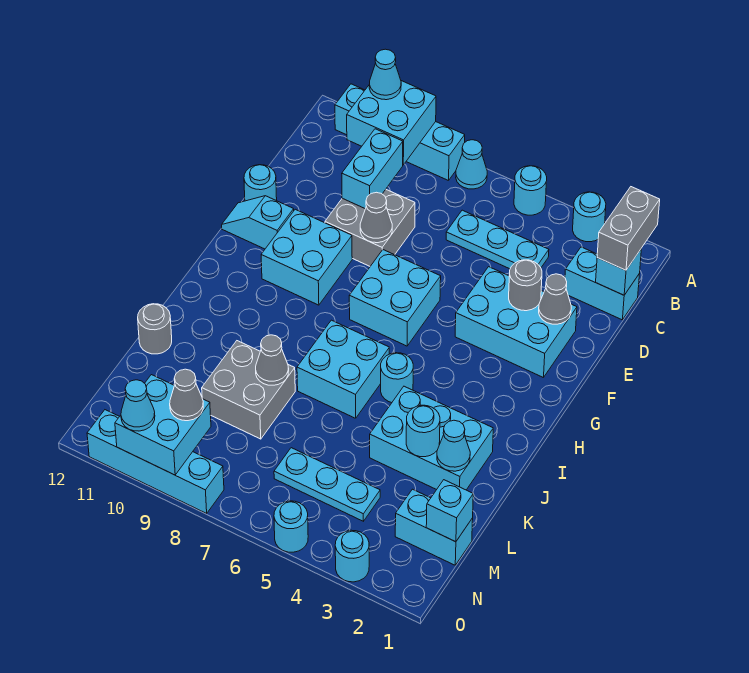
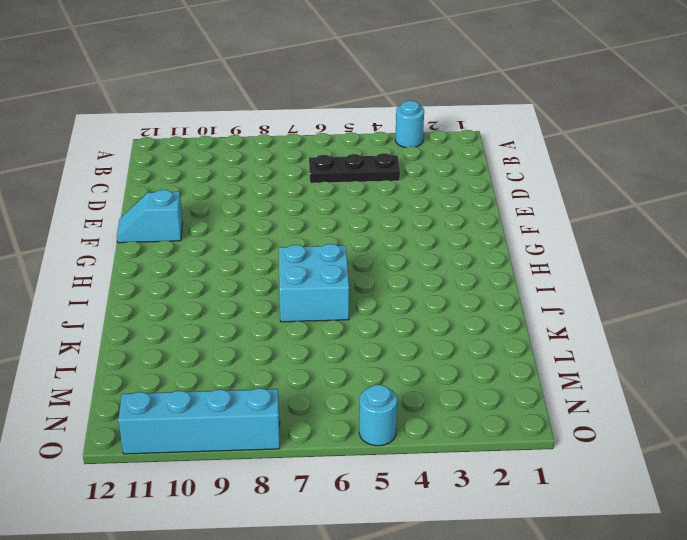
black 1x3 plate [309,153,400,183] -> cyan 1x3 plate [446,210,549,269]
none -> cyan 1x1 round brick [514,166,547,215]
none -> cyan 1x1 cone [456,140,487,189]
none -> cyan 1x4 brick [335,84,465,181]
none -> cyan 1x2 brick [565,247,639,320]

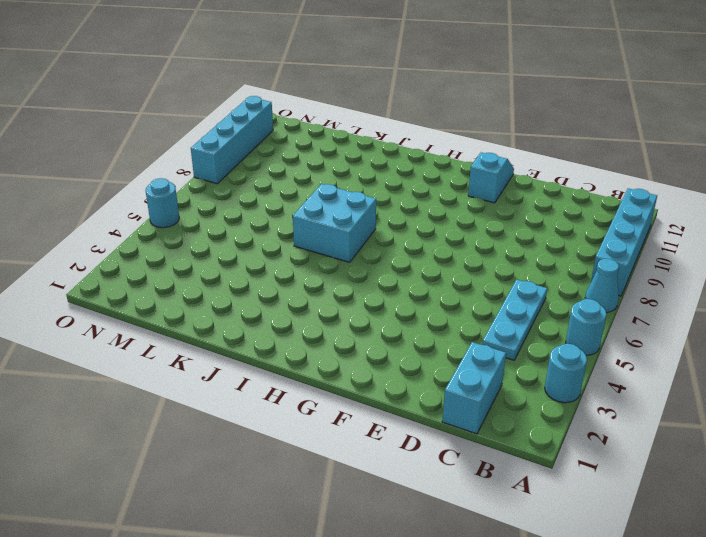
none -> grey 2x2 brick [325,190,415,266]
none -> cyan 2x3 brick [455,267,577,378]
none -> cyan 1x1 round brick [244,165,277,201]
none -> cyan 2x2 brick [349,250,441,346]

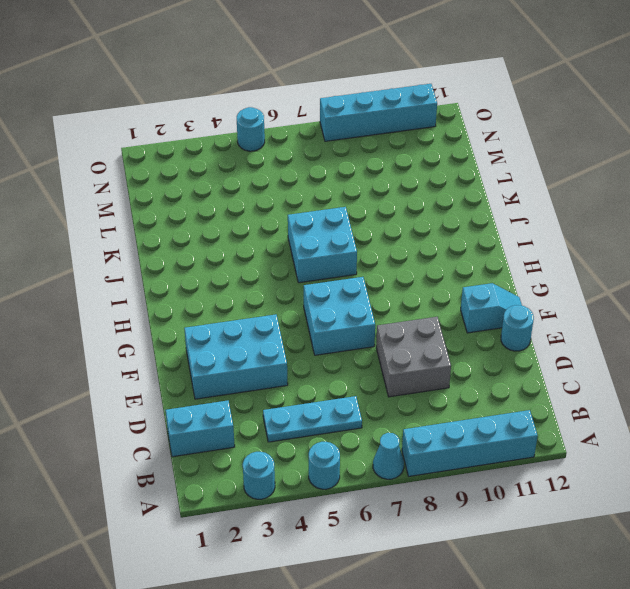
none -> cyan 2x2 brick [261,209,352,305]
none -> cyan 1x1 round brick [381,353,413,403]
none -> cyan 2x3 brick [370,386,493,490]
none -> grey 2x2 brick [202,341,295,439]

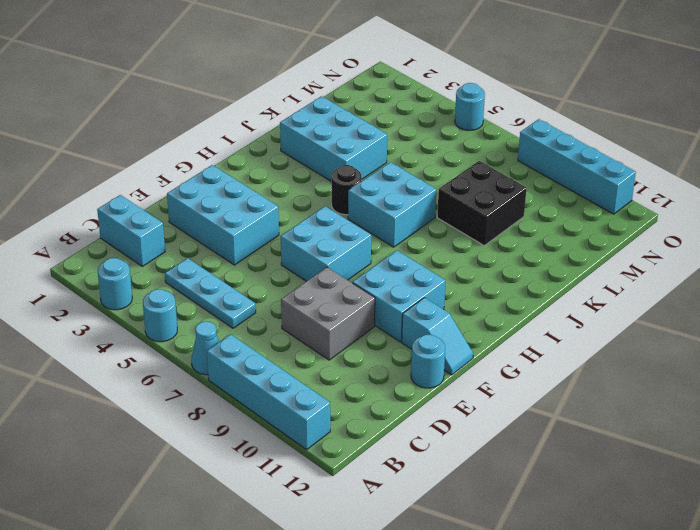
black 1x1 round brick [332,165,362,215] -> cyan 1x1 round brick [381,353,413,403]
black 2x2 brick [437,161,527,245] -> grey 2x2 brick [202,341,295,439]
none -> grey 1x1 round brick [138,304,172,354]
none -> cyan 1x2 brick [395,489,473,565]
none -> cyan 1x3 plate [274,448,380,521]
none -> cyan 1x1 round brick [335,530,369,582]

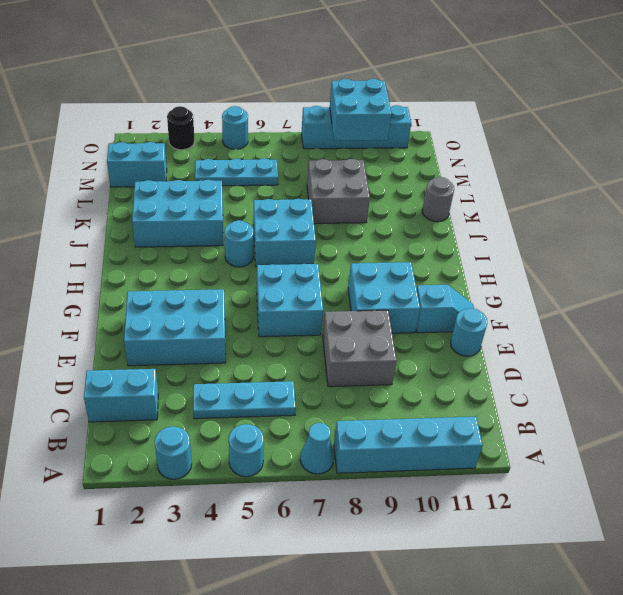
black 1x1 round brick [167,106,195,150] -> cyan 1x1 round brick [335,530,369,582]
none -> cyan 2x2 brick [347,81,436,165]
none -> cyan 1x1 brick [596,248,642,295]
none -> cyan 1x2 brick [342,129,403,209]
none -> grey 1x1 cone [539,274,571,324]

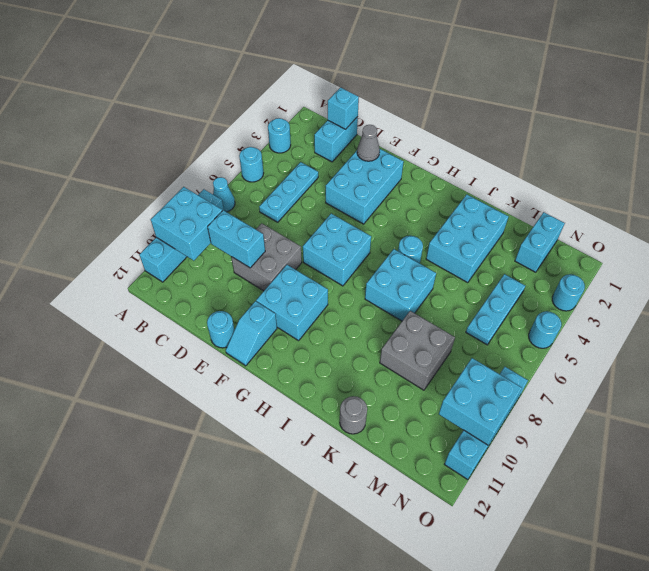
none -> grey 1x1 round brick [509,260,542,311]
none -> grey 1x1 cone [360,192,392,243]
none -> cyan 1x1 cone [437,420,470,471]
none -> cyan 1x1 round brick [406,405,440,457]

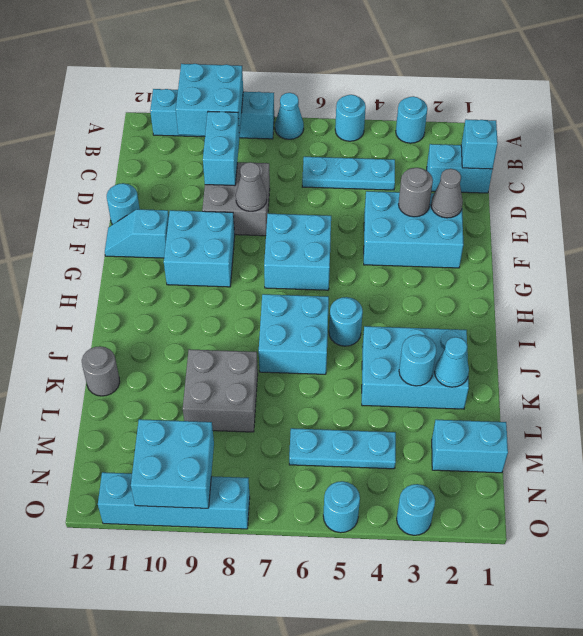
none -> grey 1x1 cone [256,335,289,385]
none -> cyan 1x1 brick [426,480,473,542]
none -> cyan 1x1 cone [369,49,401,100]
none -> grey 1x2 brick [597,187,660,270]

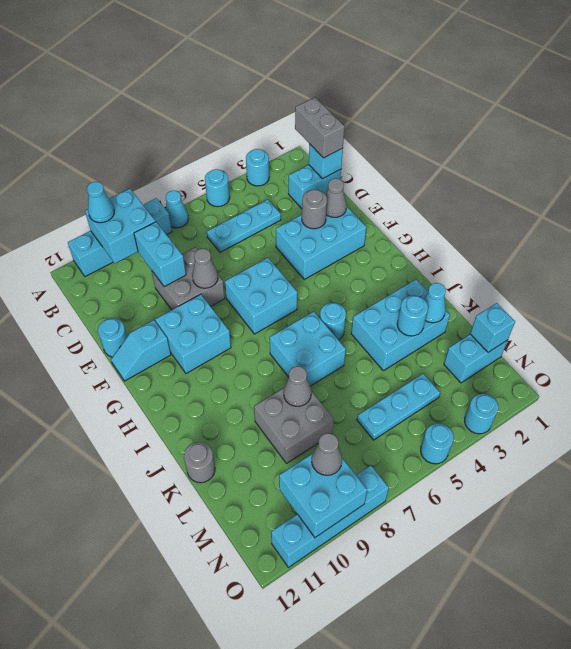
none -> cyan 1x1 cone [121,380,155,431]

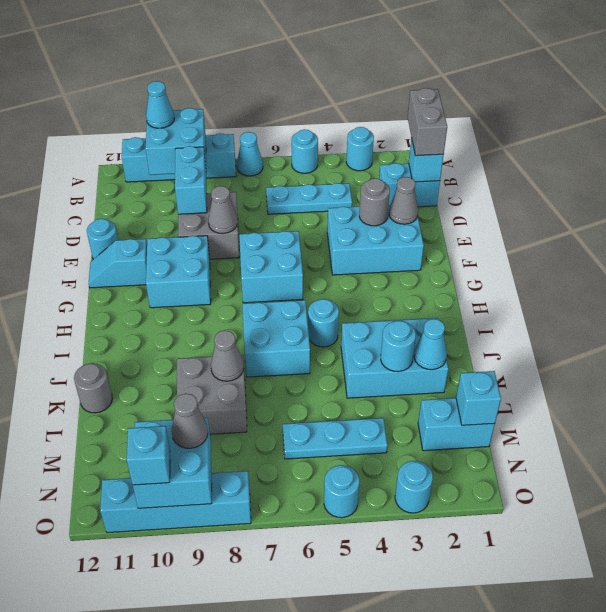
cyan 1x1 brick [127,426,170,485] -> cyan 1x1 cone [121,380,155,431]

